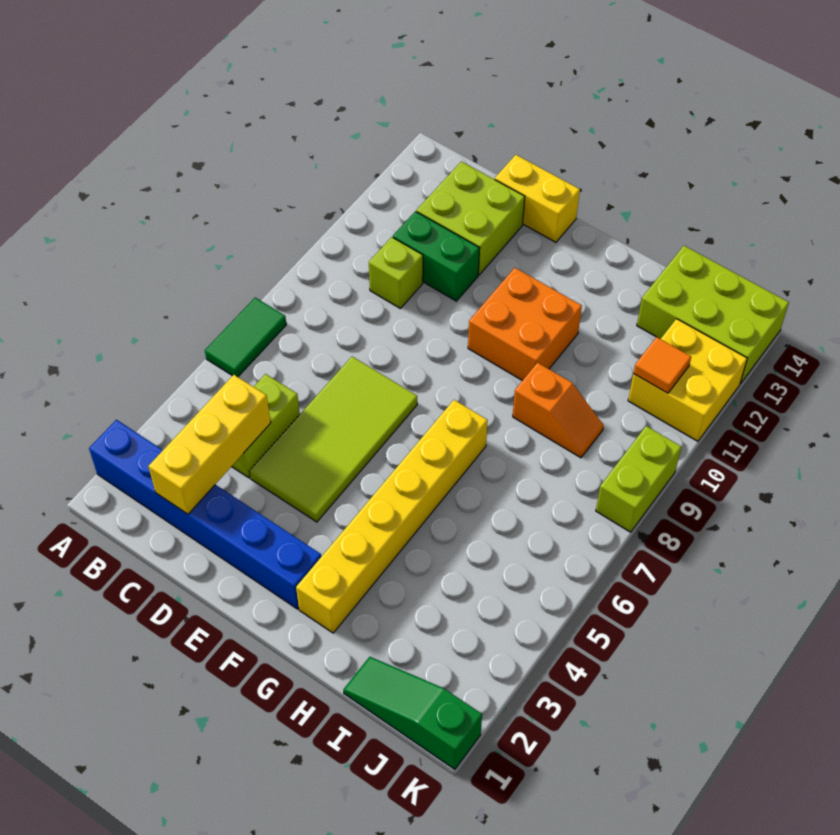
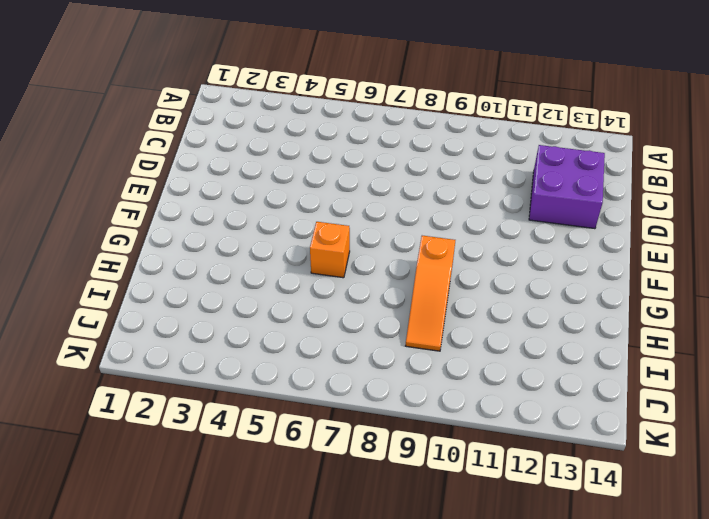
purple 2x2 brick [529,145,605,229] -> lime 2x2 brick [416,161,525,275]
orange 1x1 brick [310,222,350,278] -> yellow 1x6 brick [296,400,488,633]
orange 1x3 slope [406,236,455,351] -> orange 1x2 slope [513,363,604,458]
none -> blue 1x6 brick [89,420,321,609]
none -> green 1x2 tile [205,298,286,377]
none -> lime 1x2 brick [231,374,300,478]

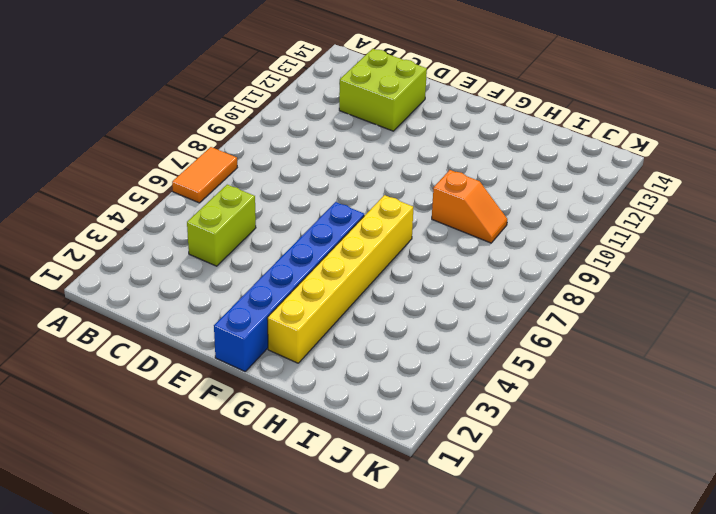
orange 1x2 tile [172,147,237,203] -> green 1x2 tile [205,298,286,377]
blue 1x6 brick [214,202,364,371] -> blue 1x6 brick turned to [89,420,321,609]
none -> lime 1x1 brick [369,237,423,308]
none -> green 1x2 brick [393,211,480,301]
none -> lime 2x4 tile [249,357,417,522]

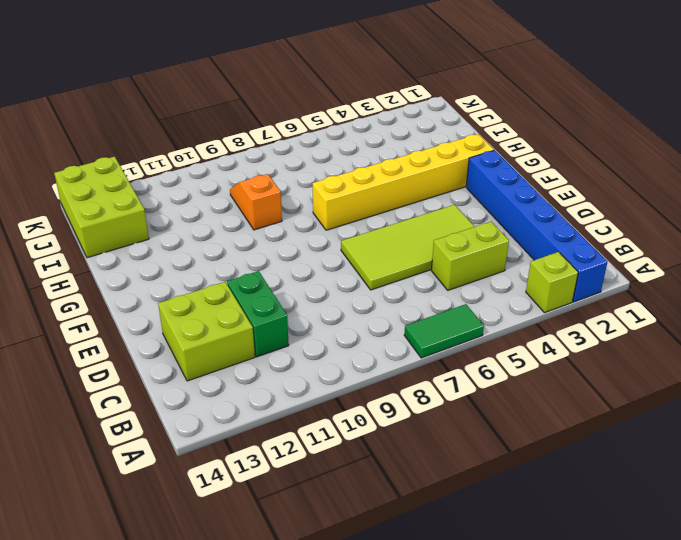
lime 1x1 brick [526,252,578,313] -> lime 1x1 brick moved to [369,237,423,308]
none -> yellow 1x2 brick [495,155,580,242]
none -> orange 2x2 brick [468,268,582,381]
none -> green 1x3 slope [343,657,482,769]

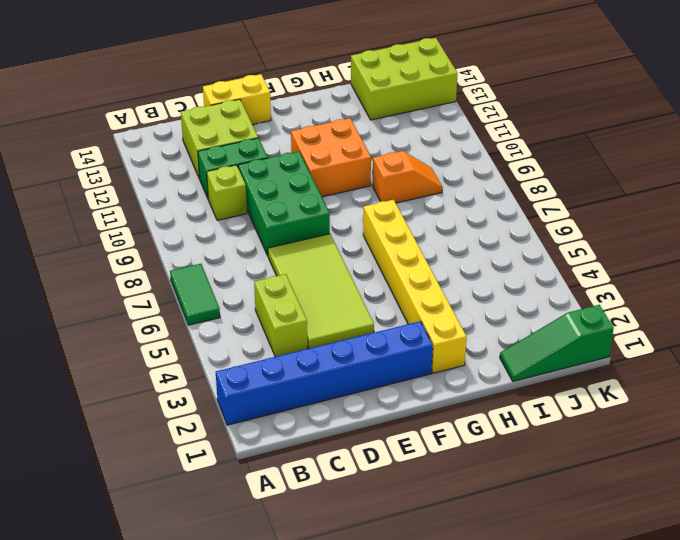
green 2x3 brick [238,151,330,256] -> none
none -> yellow 2x2 brick [628,319,747,441]
none -> lime 1x2 brick [596,426,681,532]
none -> yellow 1x3 brick [149,375,271,514]

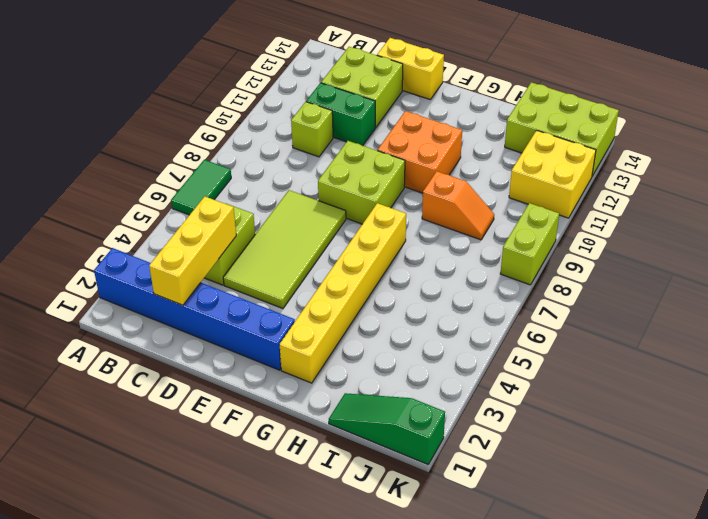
lime 2x2 brick [318,141,405,224] -> none
none -> orange 1x1 tile [633,337,691,393]

